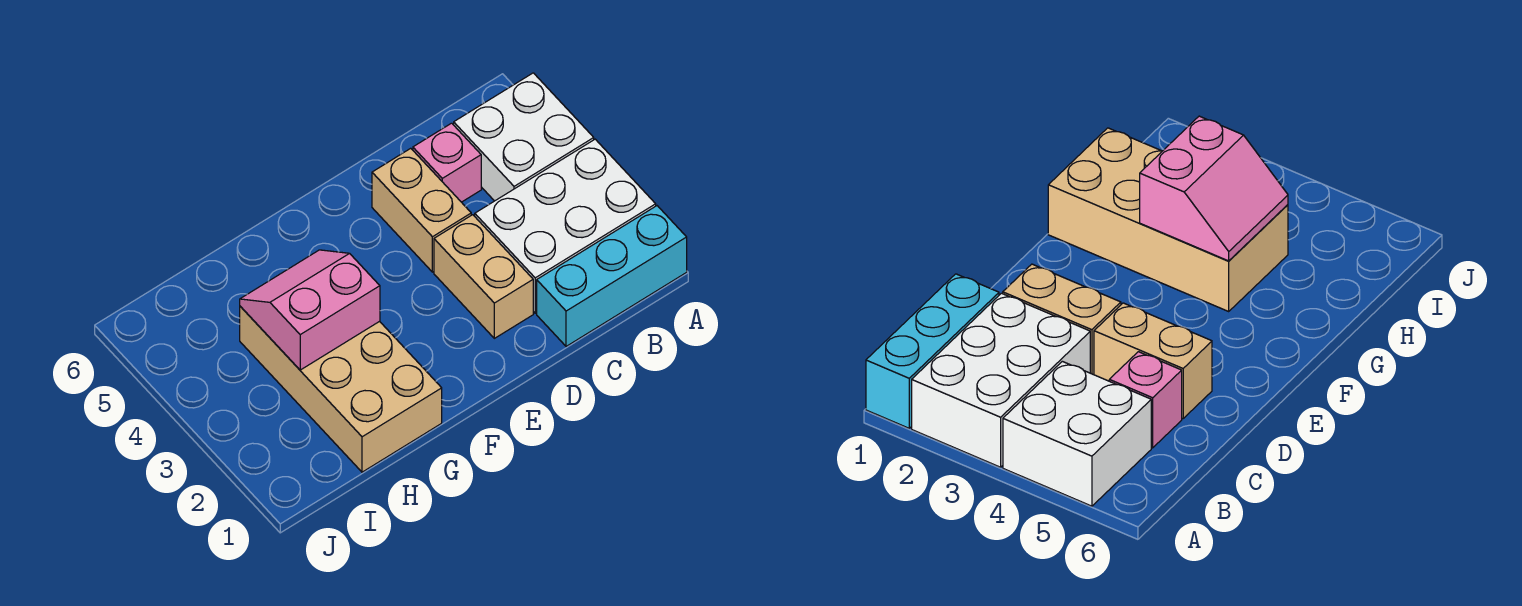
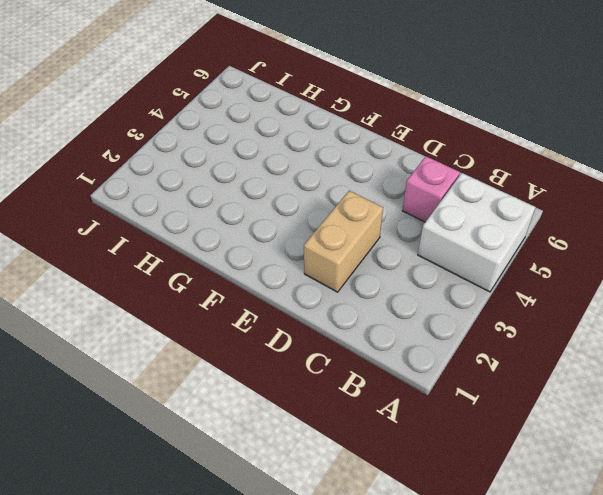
none -> cyan 1x3 brick [537,206,687,346]
none -> white 2x3 brick [475,139,656,313]

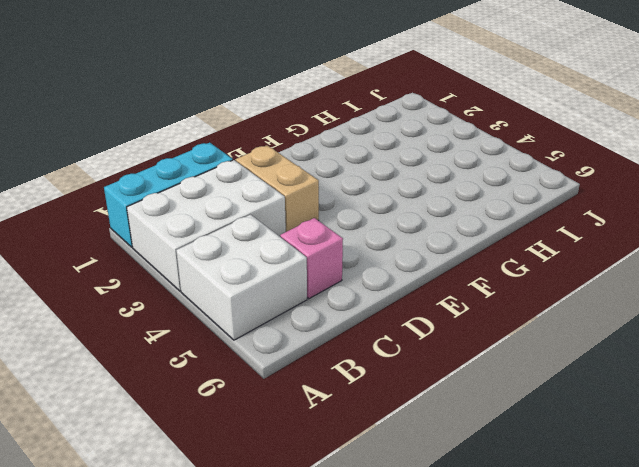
none -> tan 1x2 brick [372,148,471,272]
none -> tan 2x4 brick [240,306,442,472]

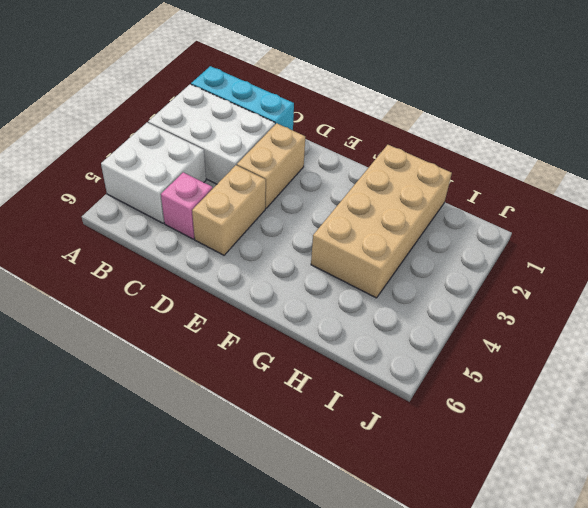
none -> pink 2x2 slope [240,250,380,370]

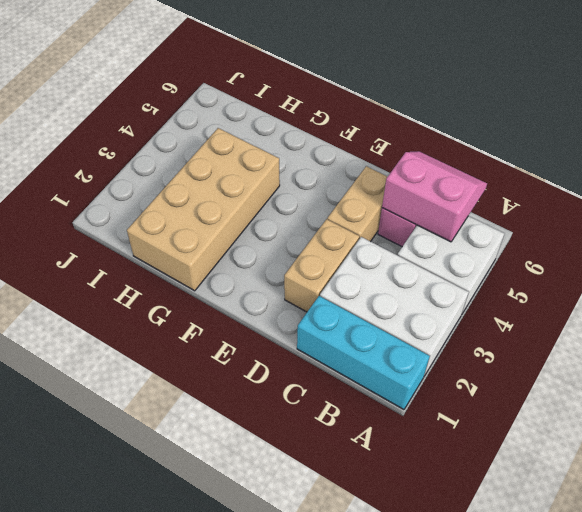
pink 2x2 slope [382,151,487,242] -> pink 2x2 slope moved to [240,250,380,370]

